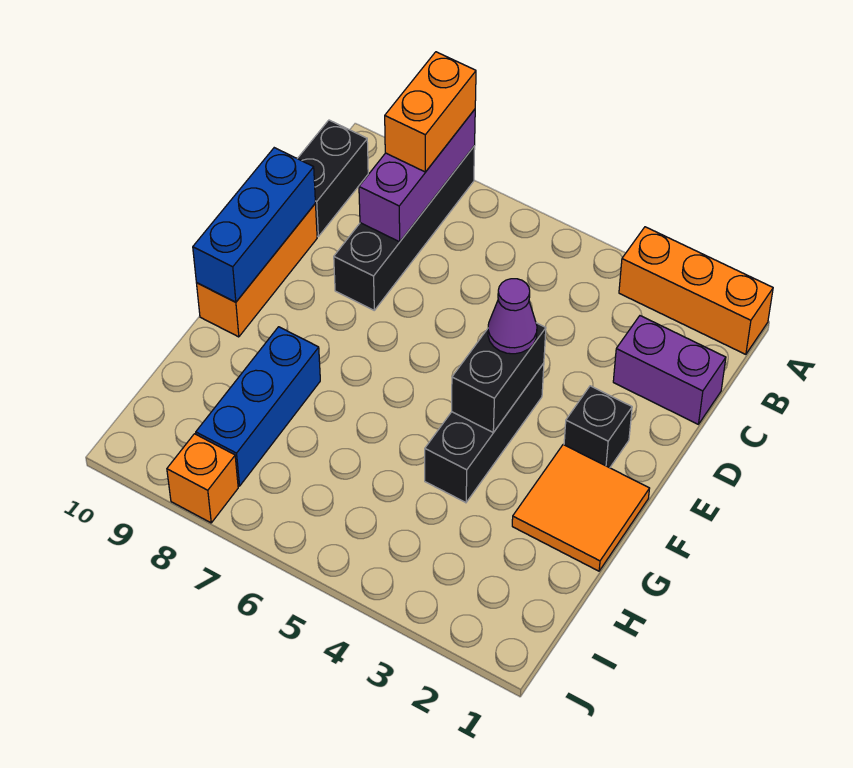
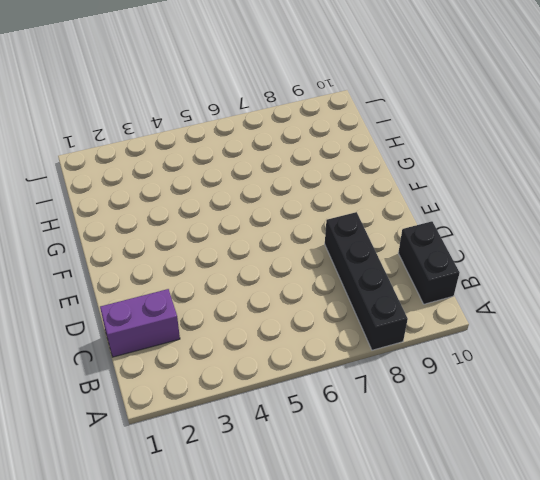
none -> orange 1x3 brick [619,227,773,354]
none -> orange 1x3 brick [197,204,317,337]
none -> black 1x1 brick [564,386,632,468]

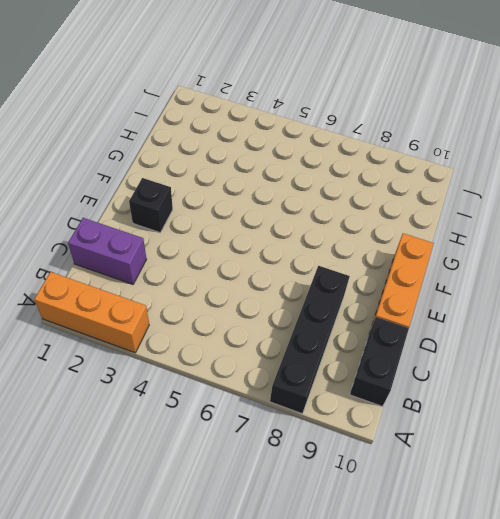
none -> black 1x3 brick [425,363,544,503]
none -> orange 2x2 tile [512,445,650,571]
none -> blue 1x3 brick [196,327,320,486]

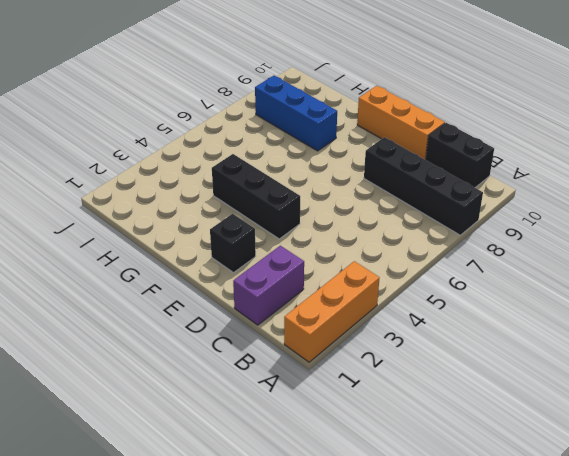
none -> orange 2x2 tile [512,445,650,571]
none -> orange 1x1 brick [167,434,238,523]
none -> purple 1x3 brick [359,109,475,242]

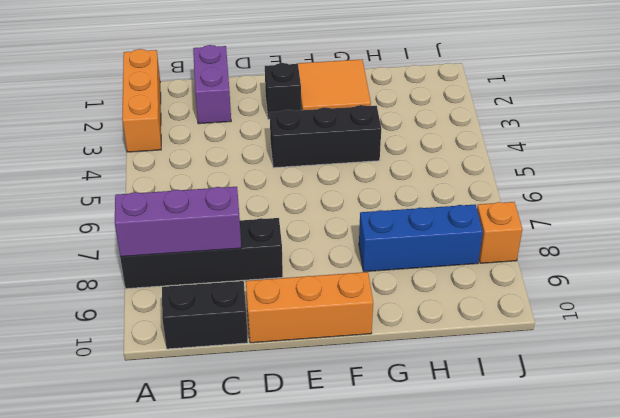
none -> blue 1x3 brick [193,148,315,302]
none -> black 1x2 brick [452,323,546,432]
none -> orange 1x2 brick [385,52,476,172]

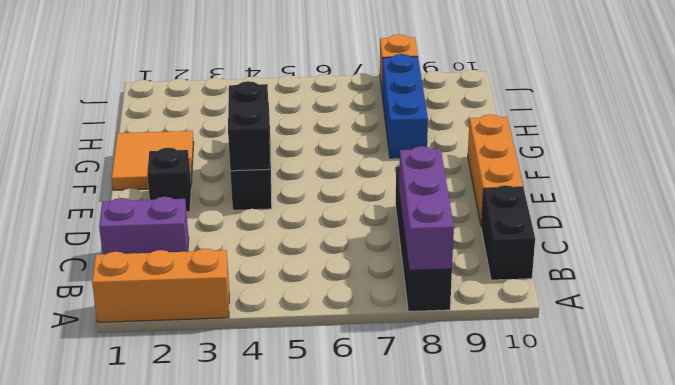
none -> blue 1x3 brick [193,148,315,302]
none -> orange 1x2 brick [385,52,476,172]
none -> purple 1x1 cone [488,279,537,354]

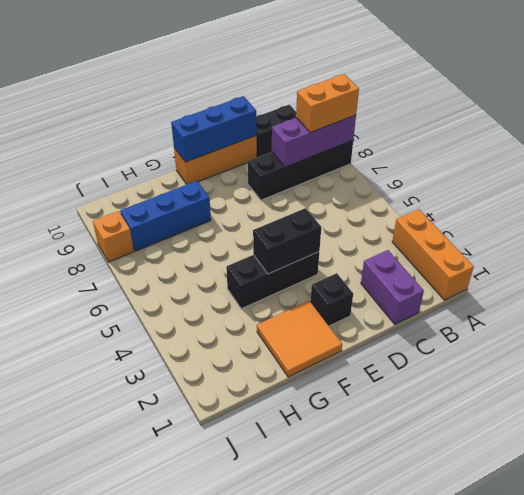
none -> purple 1x1 cone [488,279,537,354]

